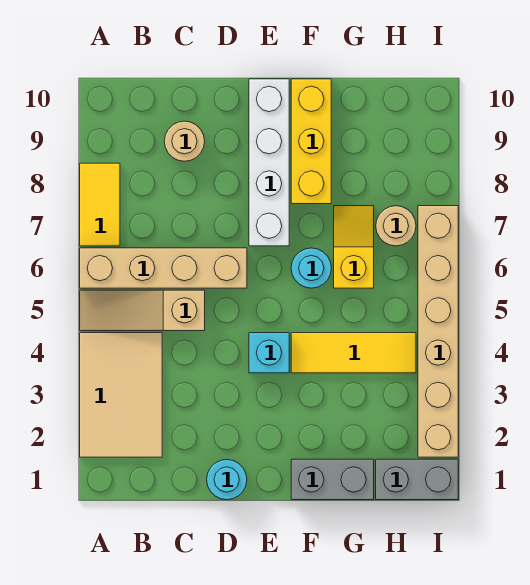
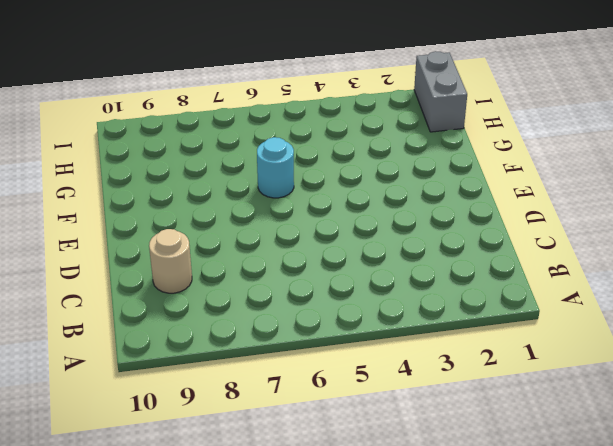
none -> tan 2x3 tile [80,333,162,457]
none -> tan 1x3 slope [80,290,205,331]
none -> tan 1x4 brick [80,248,247,288]

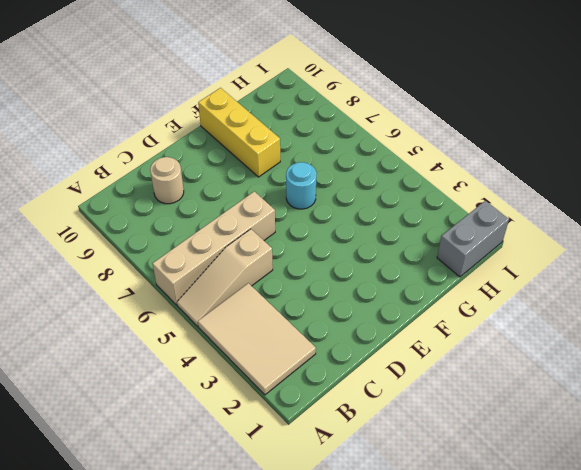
none -> yellow 1x2 tile [80,163,120,246]
none -> cyan 1x1 round brick [207,460,247,500]
none -> cyan 1x1 brick [249,333,289,373]

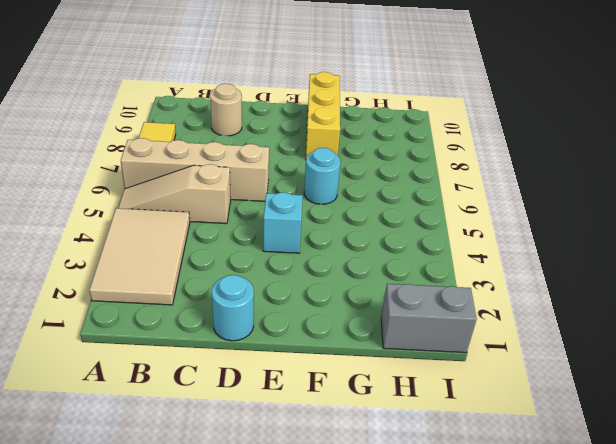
none -> white 1x4 brick [249,79,289,246]
none -> grey 1x2 brick [291,459,374,500]
none -> yellow 1x3 tile [291,333,416,373]

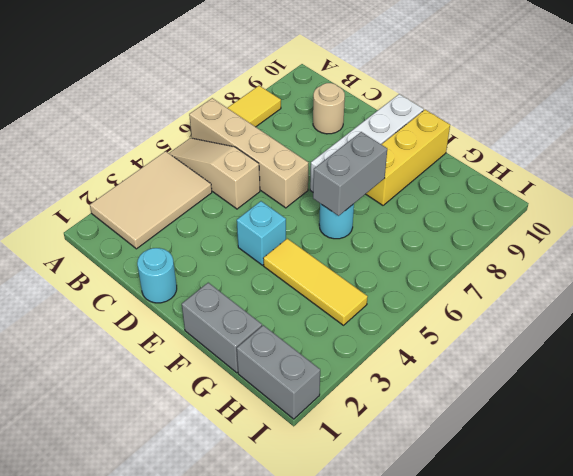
grey 1x2 brick [313,132,387,216] -> none
none -> yellow 1x2 slope [334,206,374,288]
none -> tan 1x1 round brick [376,206,416,246]
none -> tan 1x6 brick [418,206,458,457]

